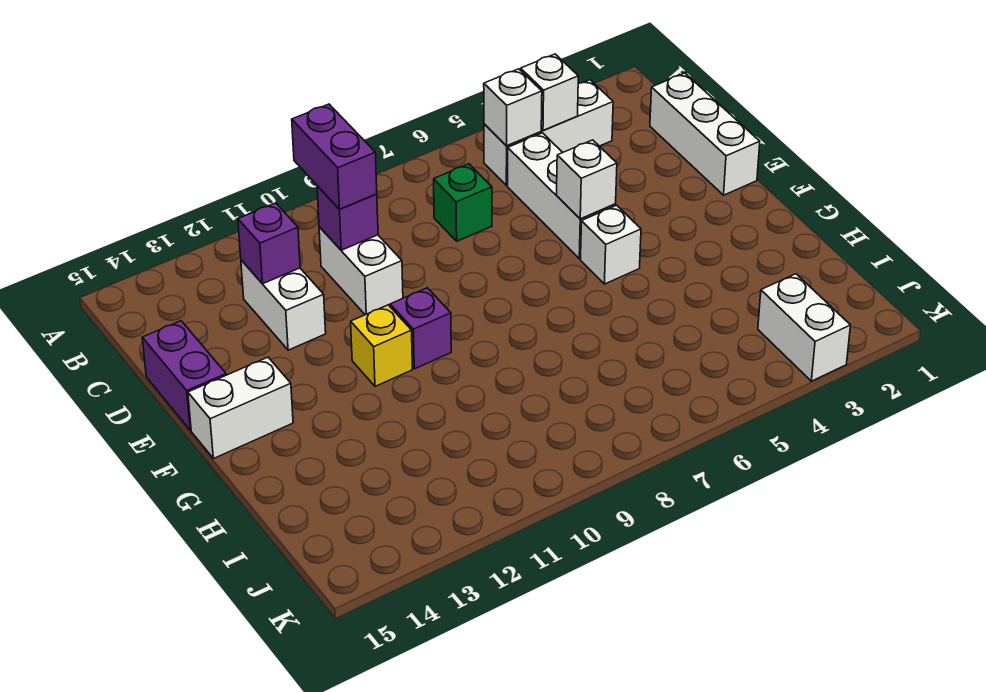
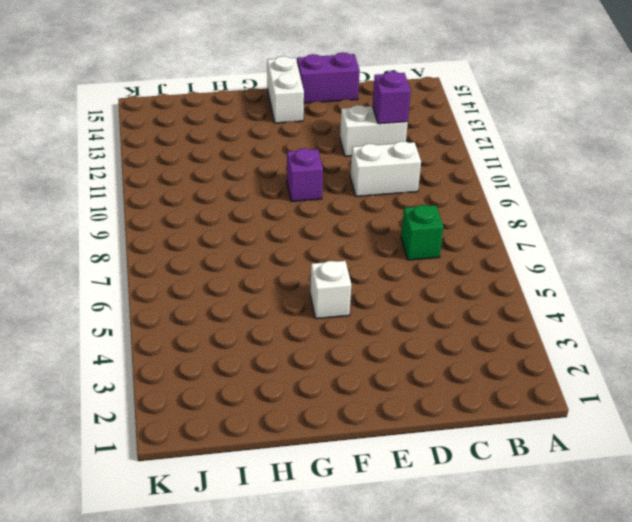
none -> white 1x3 brick [484,80,613,186]
none -> white 1x3 brick [650,73,760,195]
none -> white 1x3 brick [508,133,616,259]

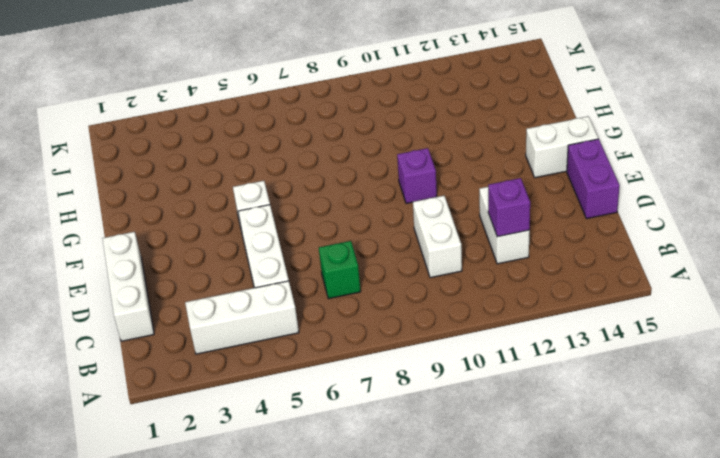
none -> yellow 1x1 brick [351,305,412,386]
none -> white 1x2 brick [758,274,851,381]
none -> white 1x1 brick [521,54,578,131]

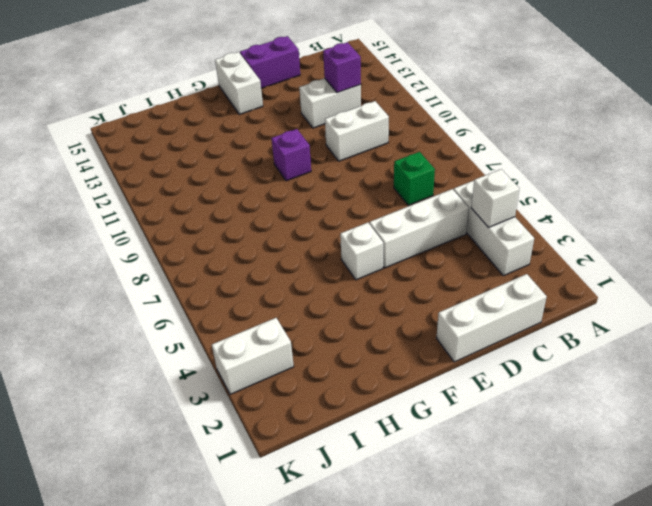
none -> yellow 1x1 brick [351,305,412,386]
none -> white 1x1 brick [484,69,542,146]
none -> purple 1x1 brick [317,186,378,250]

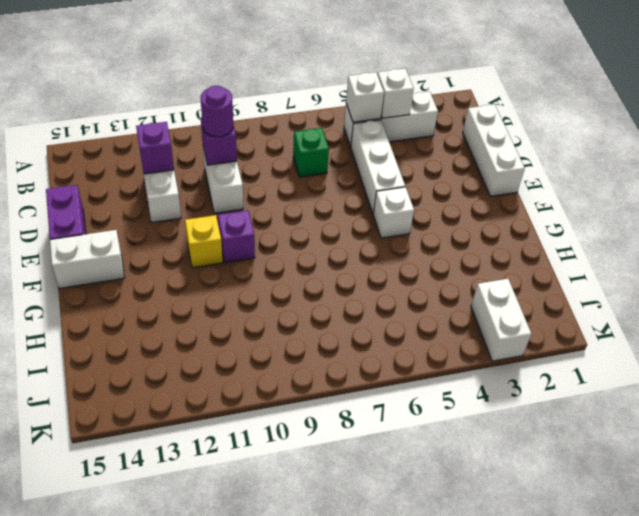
purple 1x1 round brick [201,86,233,137] -> purple 1x2 brick [292,104,377,209]
none -> white 1x1 brick [557,140,617,219]

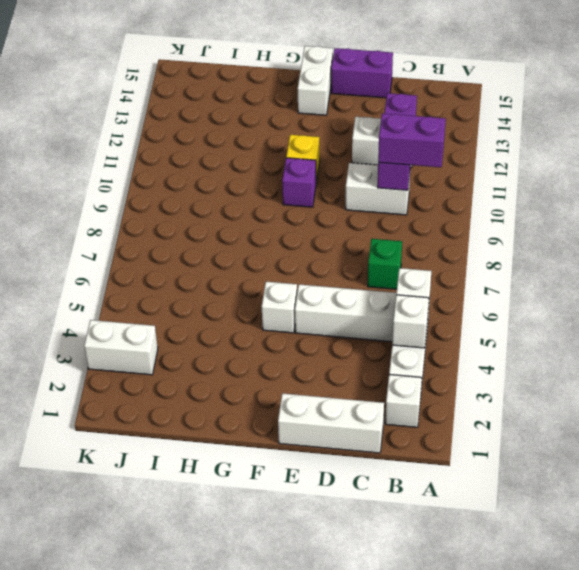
white 1x1 brick [385,375,422,427] -> white 1x1 brick moved to [557,140,617,219]

